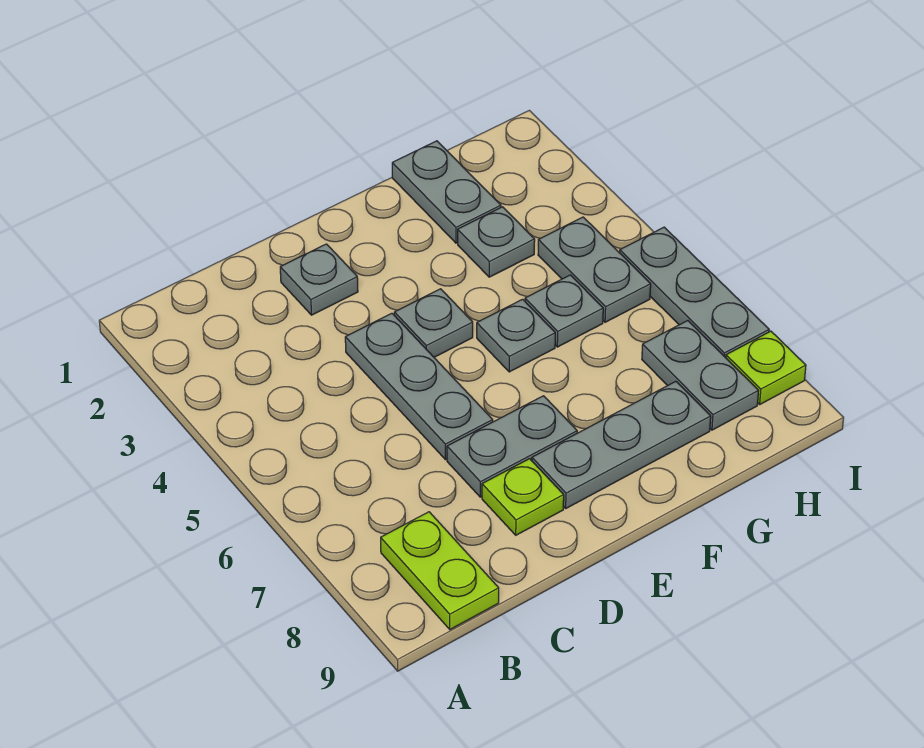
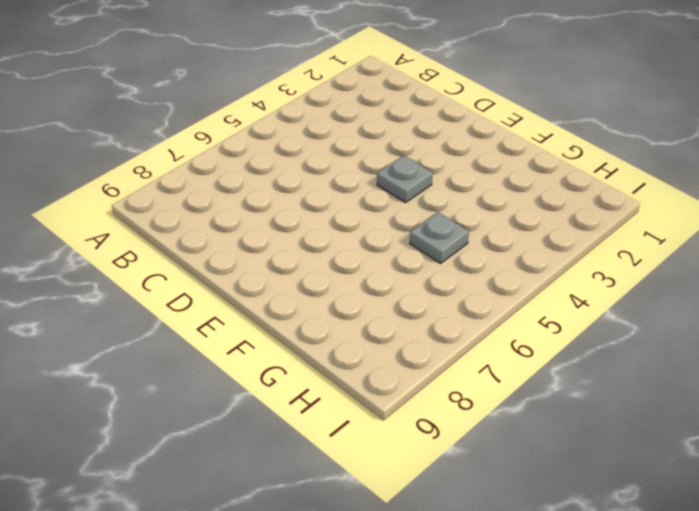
none -> lime 1x2 plate [381,512,499,629]
none -> grey 1x1 plate [280,244,358,315]
none -> grey 1x3 plate [345,313,493,460]

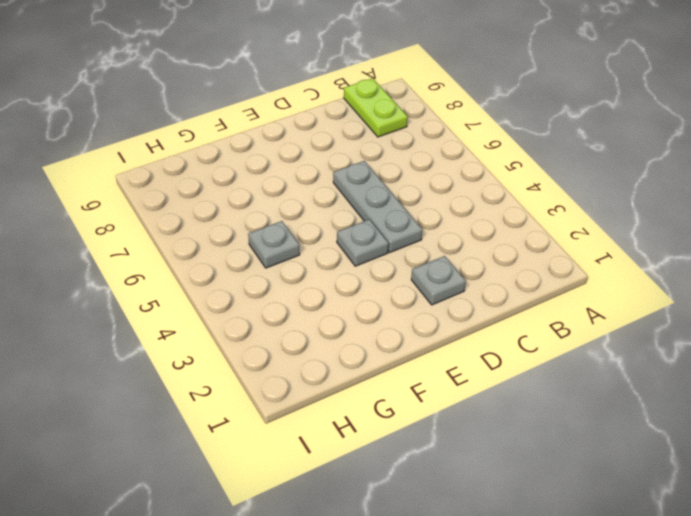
none -> grey 1x2 plate [447,396,577,497]
none -> lime 1x1 plate [482,459,564,535]
none -> grey 1x3 plate [532,381,711,508]

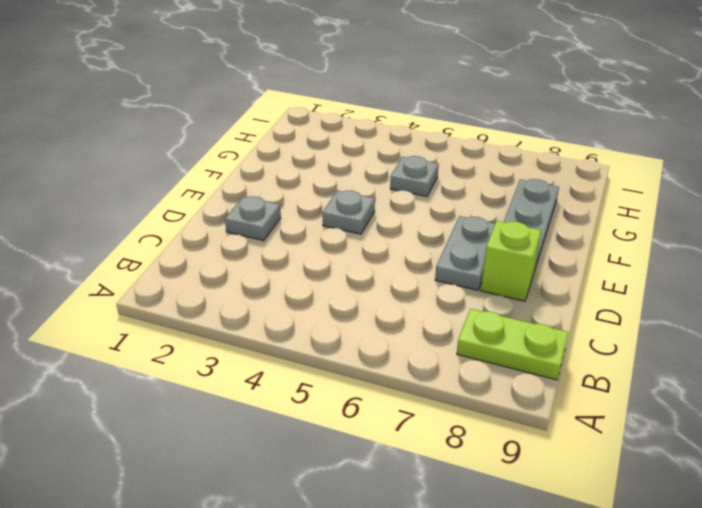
lime 1x1 brick [481,221,541,301] -> lime 1x1 plate [482,459,564,535]
none -> grey 1x3 plate [345,313,493,460]
none -> grey 1x1 plate [477,299,555,372]
none -> grey 1x2 plate [392,141,501,243]

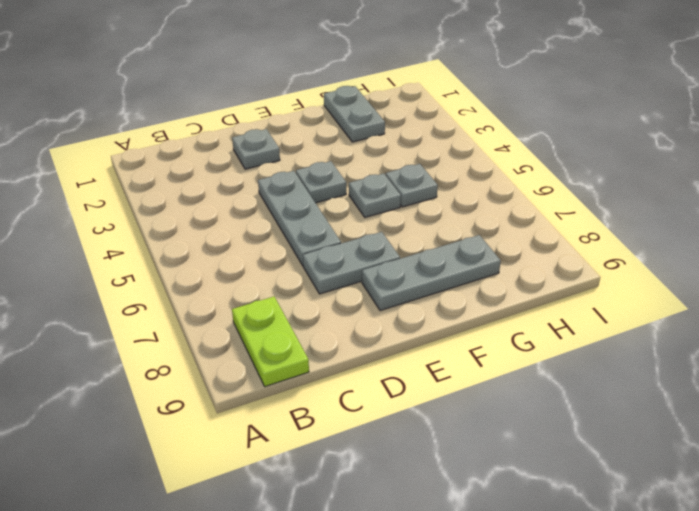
none -> lime 1x1 plate [482,459,564,535]
none -> grey 1x1 plate [458,207,535,277]
none -> grey 1x2 plate [538,217,651,322]

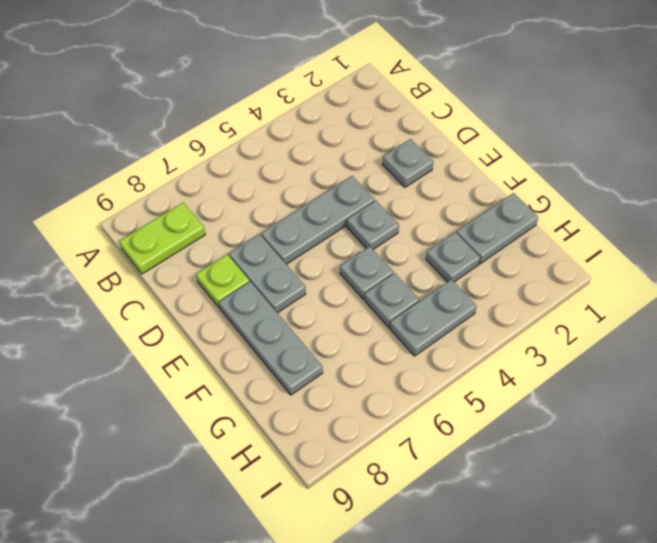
none -> grey 1x2 plate [642,321,758,430]
none -> grey 1x3 plate [620,227,769,358]
none -> lime 1x1 plate [726,331,806,404]

